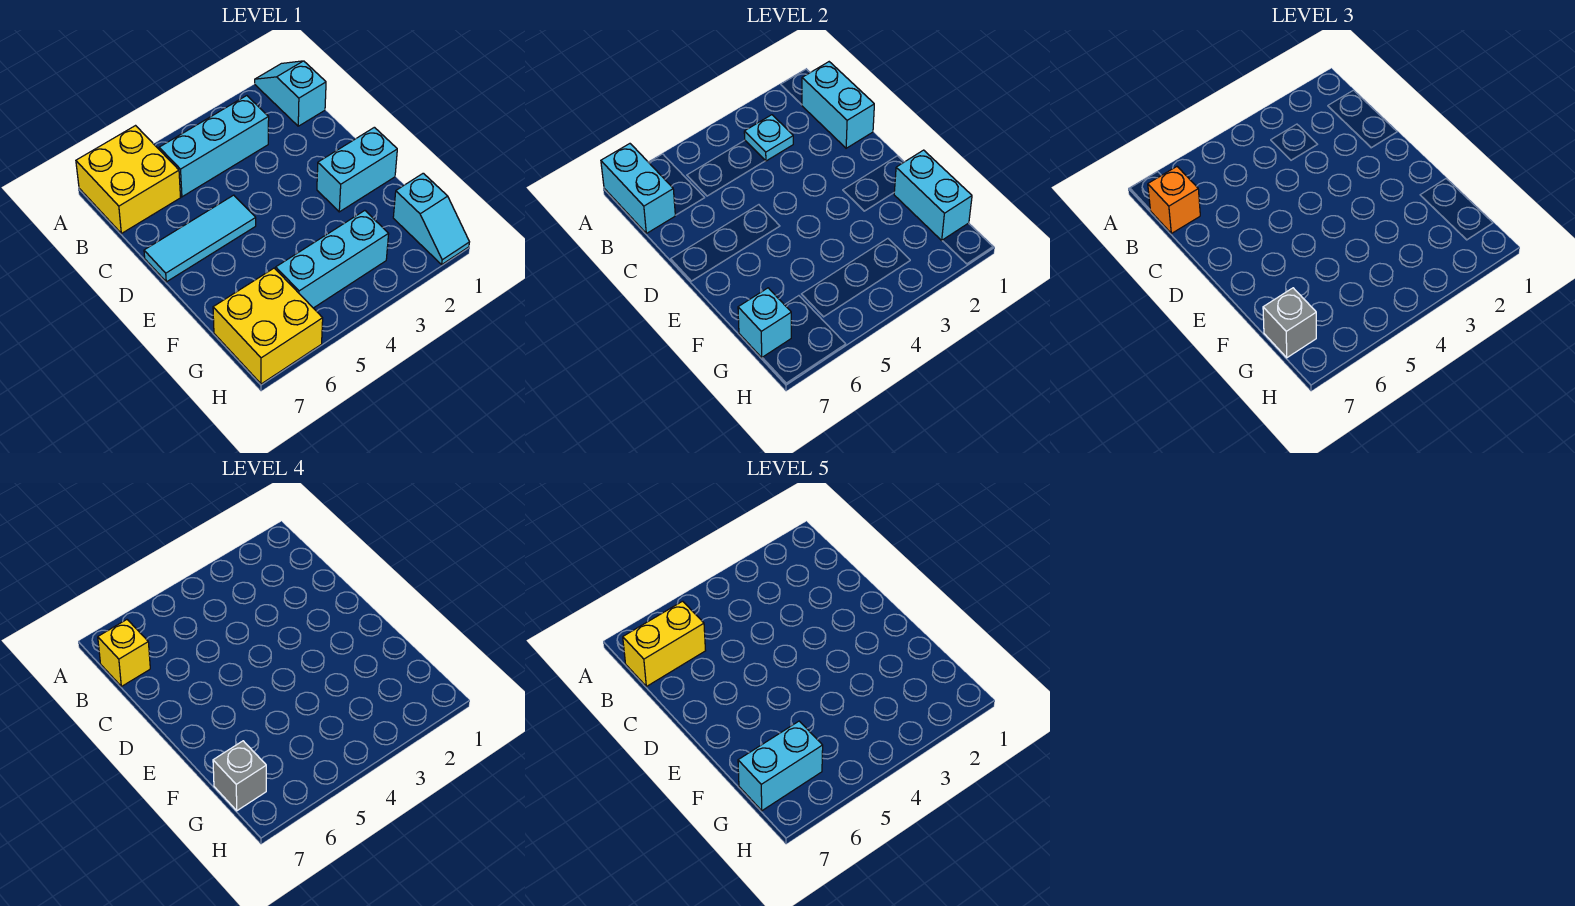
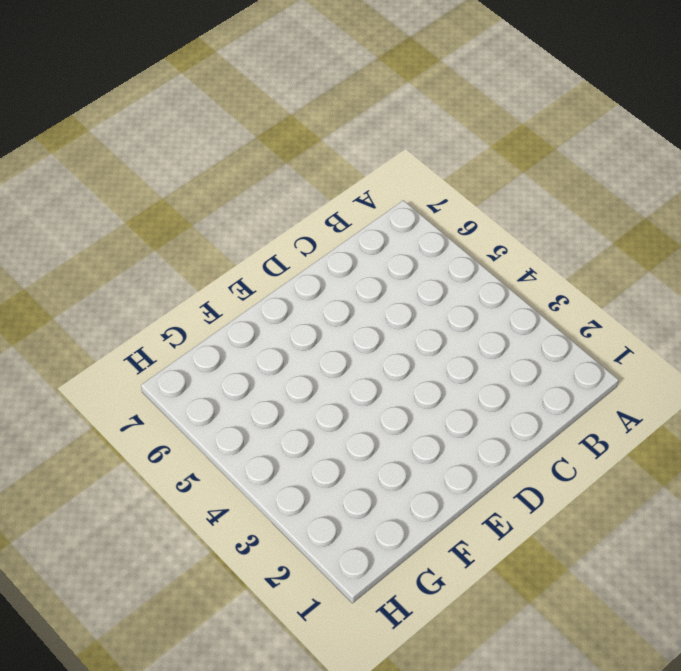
none -> cyan 1x2 slope [255,61,326,126]
none -> yellow 2x2 brick [76,126,181,233]
none -> cyan 1x3 brick [159,96,269,197]

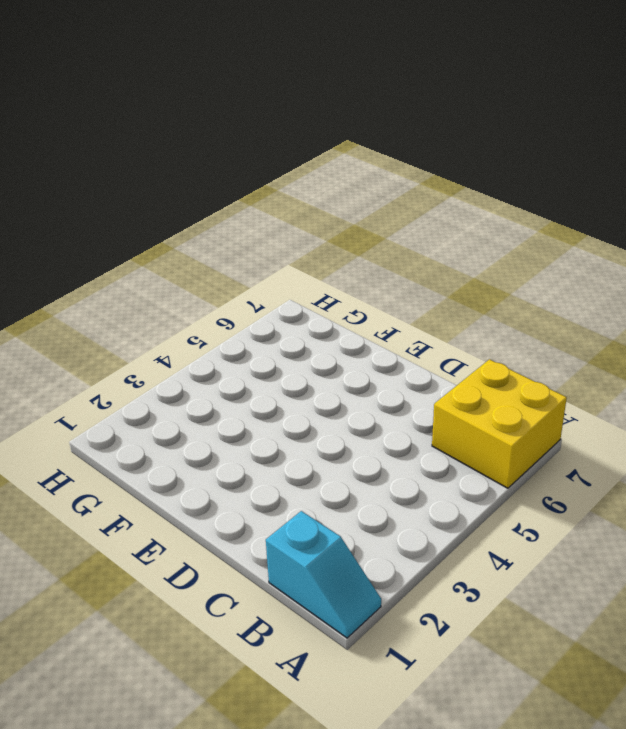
none -> cyan 1x3 brick [159,96,269,197]
none -> cyan 1x3 tile [144,195,256,282]
none -> cyan 1x2 brick [317,127,397,212]

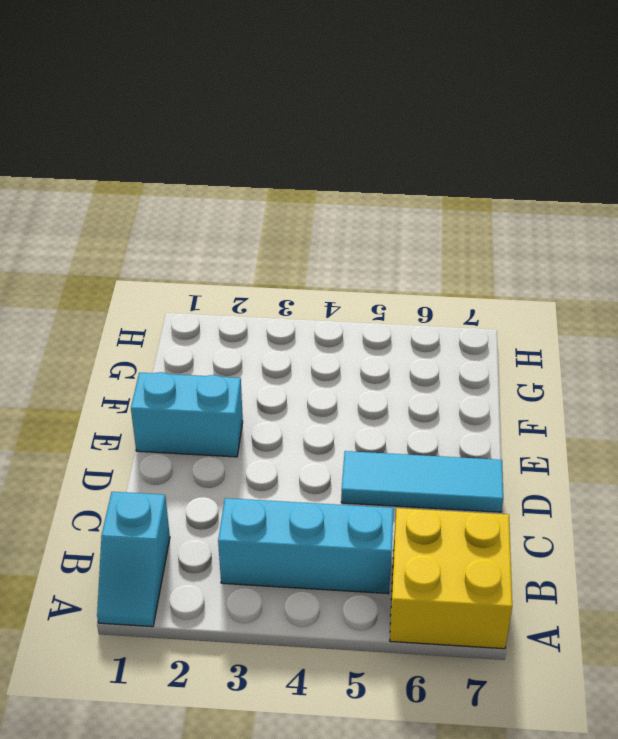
none -> cyan 1x2 slope [393,173,469,264]
none -> cyan 1x3 brick [276,211,389,308]
none -> yellow 2x2 brick [213,268,323,384]

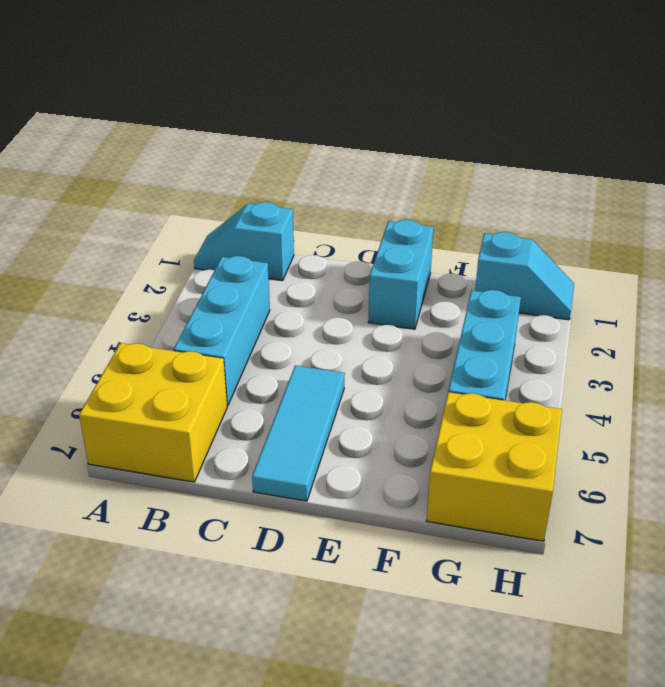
none -> cyan 1x2 brick [601,144,675,233]
none -> cyan 1x2 brick [802,62,874,148]
none -> cyan 1x1 plate [744,115,793,161]

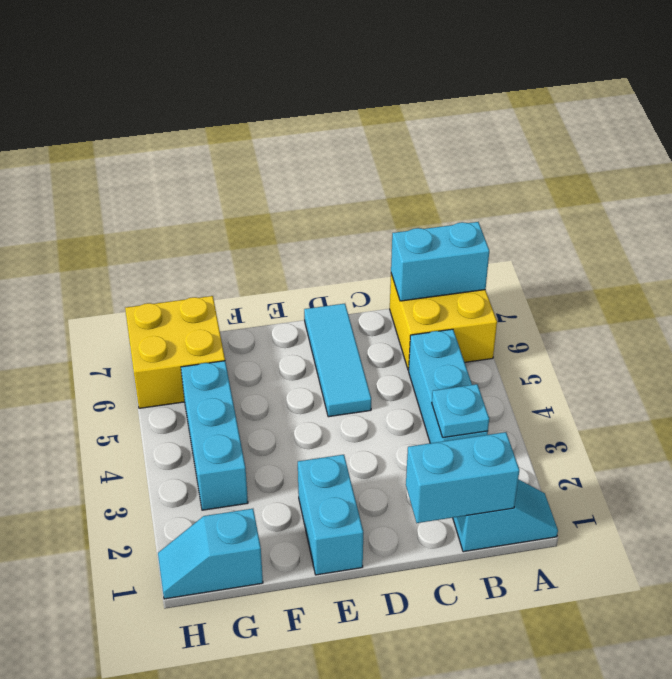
none -> cyan 1x2 brick [894,150,972,240]
none -> cyan 1x1 brick [738,288,791,358]
none -> orange 1x1 brick [1148,167,1200,233]

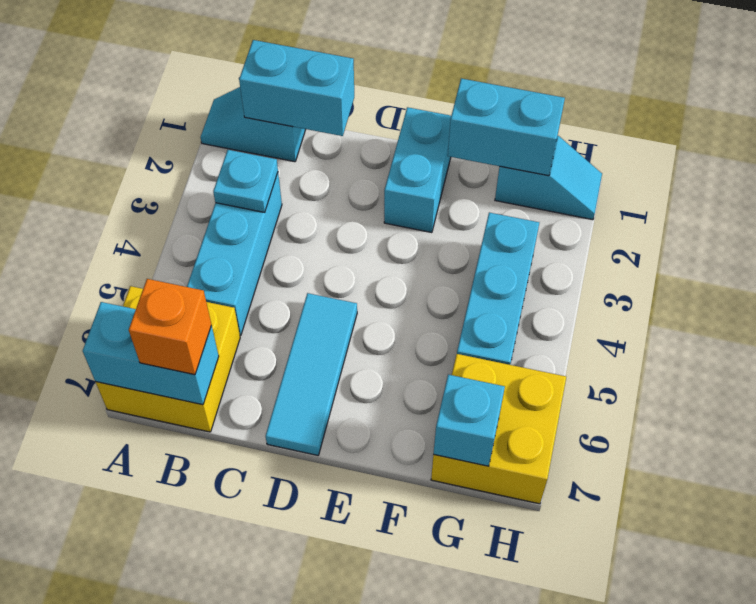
none -> grey 1x1 brick [1263,288,1316,358]
none -> yellow 1x1 brick [98,620,150,686]
none -> grey 1x1 brick [213,741,266,811]

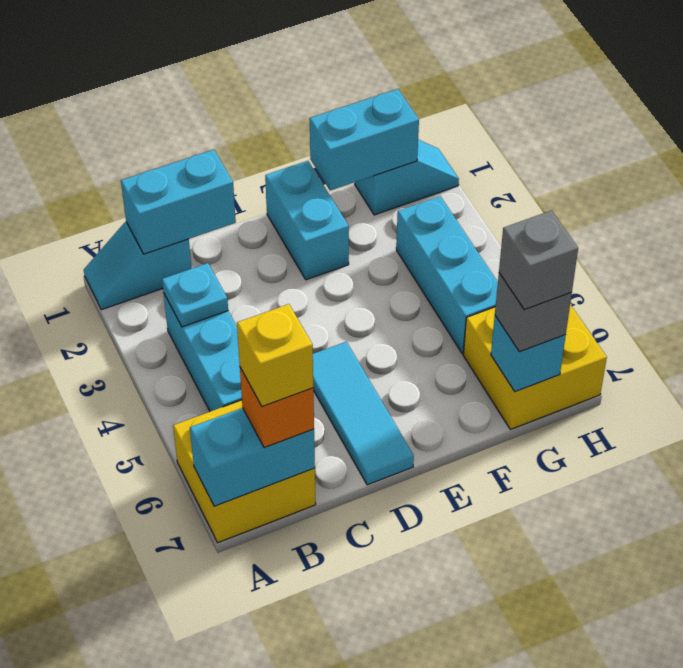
none -> yellow 1x2 brick [623,601,706,686]
none -> cyan 1x2 brick [738,721,823,811]

